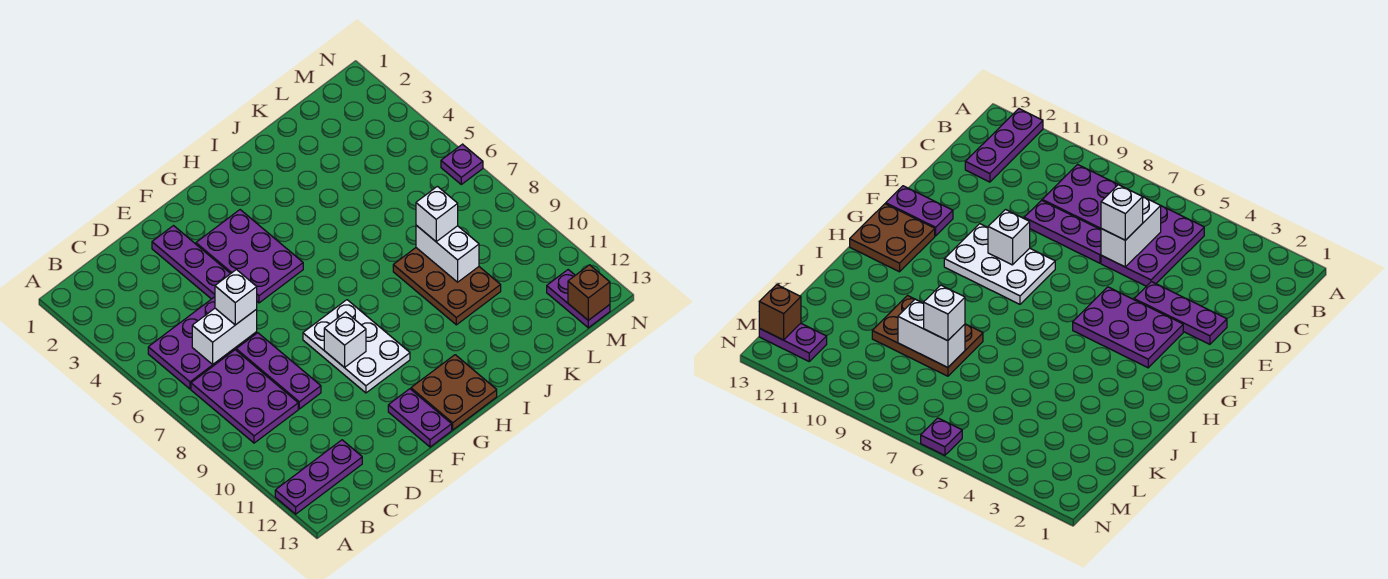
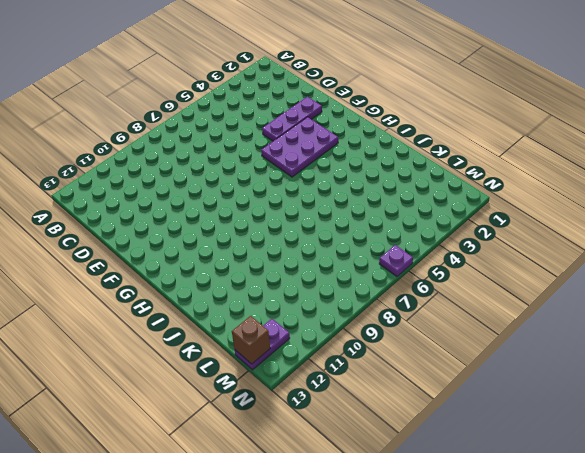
none -> purple 1x3 plate [275,440,362,514]
none -> purple 2x3 plate [148,297,257,389]
none -> purple 2x3 plate [191,350,298,443]

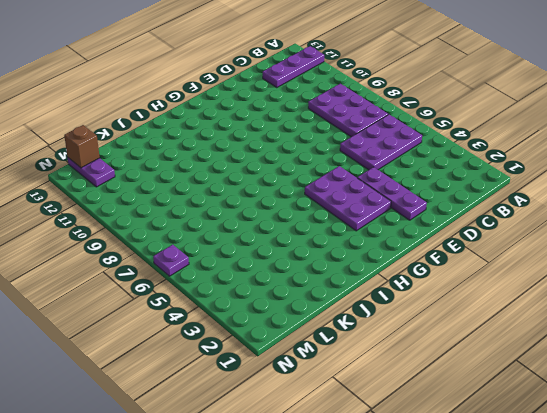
none -> purple 1x3 plate [236,333,321,409]
none -> white 2x3 plate [303,300,410,393]
none -> purple 1x2 plate [388,389,452,447]

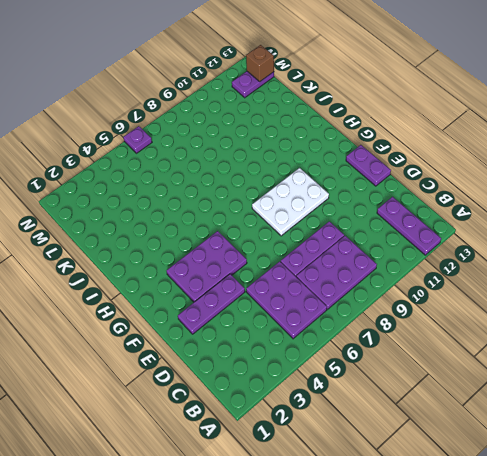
purple 1x2 plate [346,145,391,186] -> purple 1x2 plate turned to [388,389,452,447]
none -> brown 2x2 plate [411,355,497,430]
none -> brown 2x3 plate [393,248,501,325]
none -> white 1x2 brick [192,308,257,365]

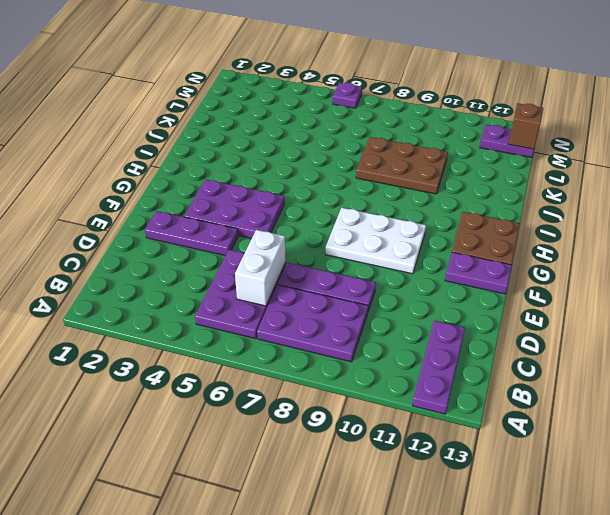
none -> white 1x1 brick [324,312,366,368]
none -> white 1x2 brick [416,225,479,282]
none -> white 1x1 brick [215,270,257,325]

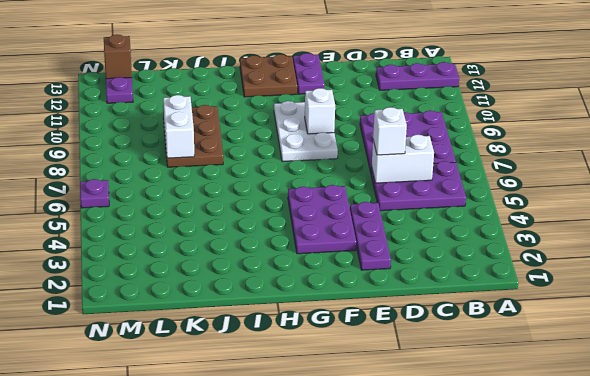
none -> white 1x1 brick [416,186,458,242]

